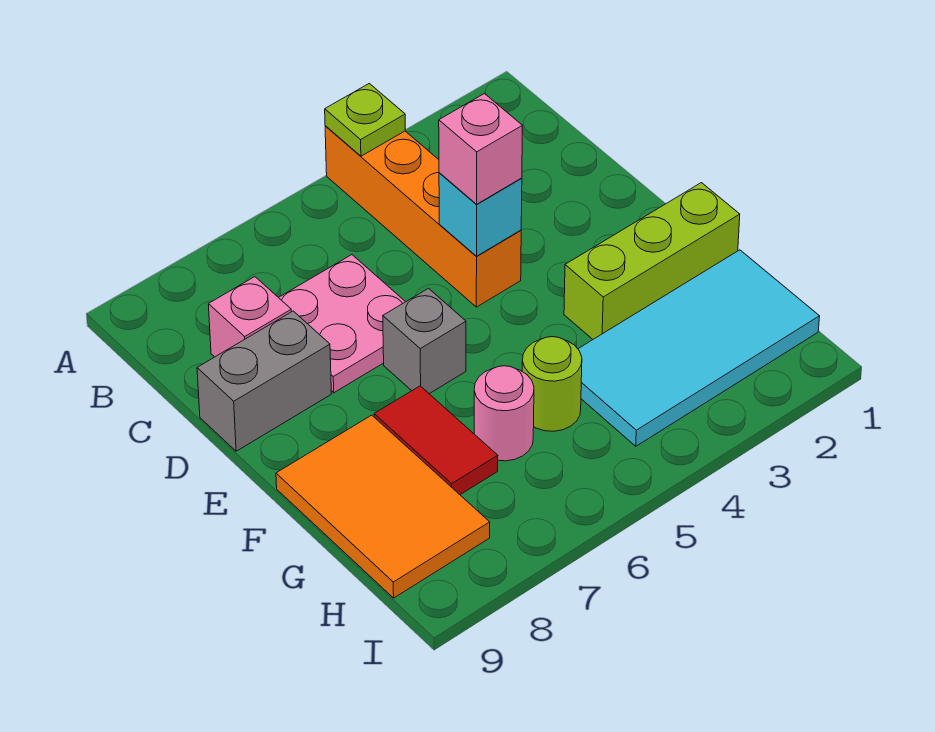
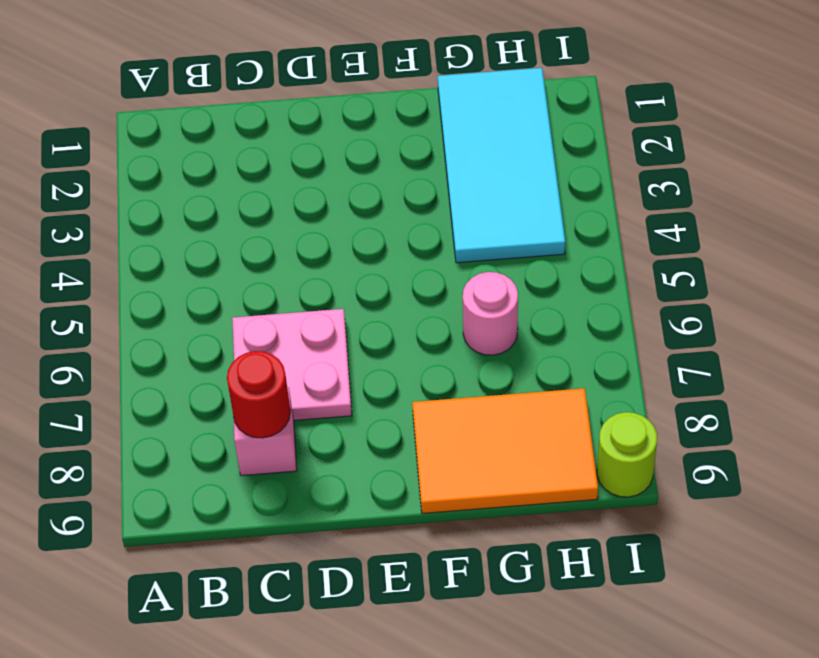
red 1x1 round brick [227,351,290,438] -> none
lime 1x1 round brick [597,412,657,497] -> lime 1x1 round brick moved to [522,337,582,431]
none -> orange 1x4 brick [325,126,521,307]
none -> grey 1x2 brick [197,311,331,451]
none -> grey 1x1 brick [383,288,466,394]

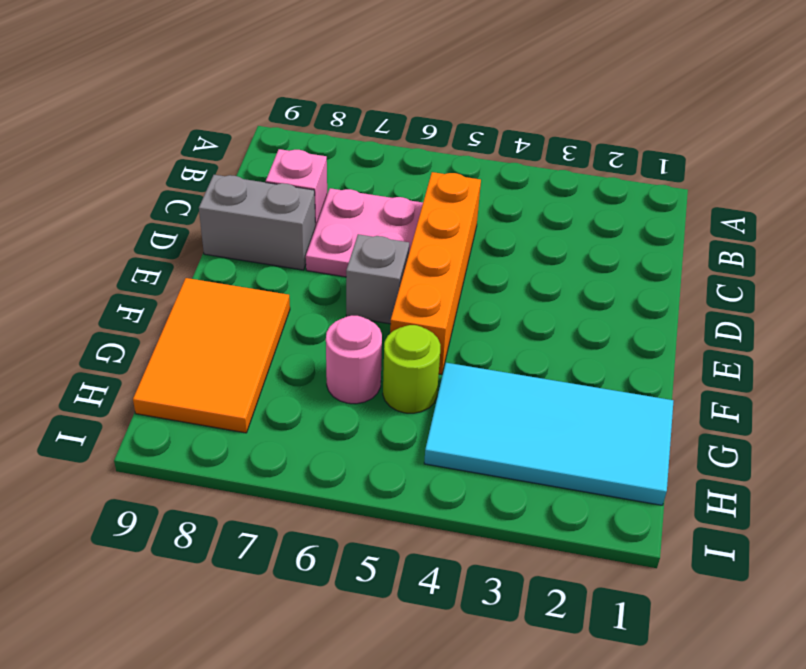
orange 1x4 brick [390,172,481,375] -> orange 1x4 brick moved to [325,126,521,307]
none -> lime 1x3 brick [564,183,740,339]
none -> red 1x2 tile [374,386,498,495]
none -> lime 1x1 plate [325,84,405,156]

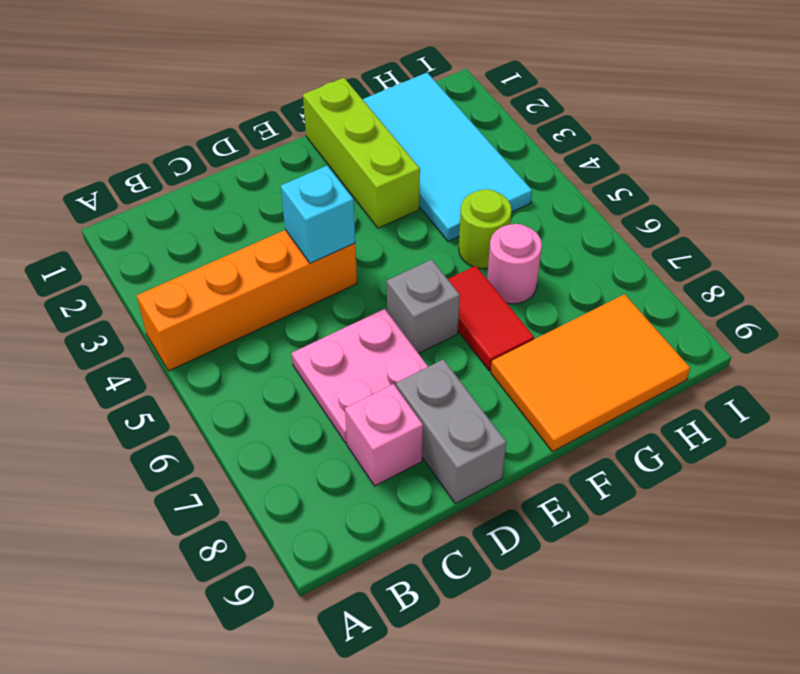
red 1x2 tile [448,266,534,371] -> red 1x2 tile turned to [374,386,498,495]
none -> lime 1x1 plate [325,84,405,156]
none -> pink 1x1 brick [439,94,522,204]

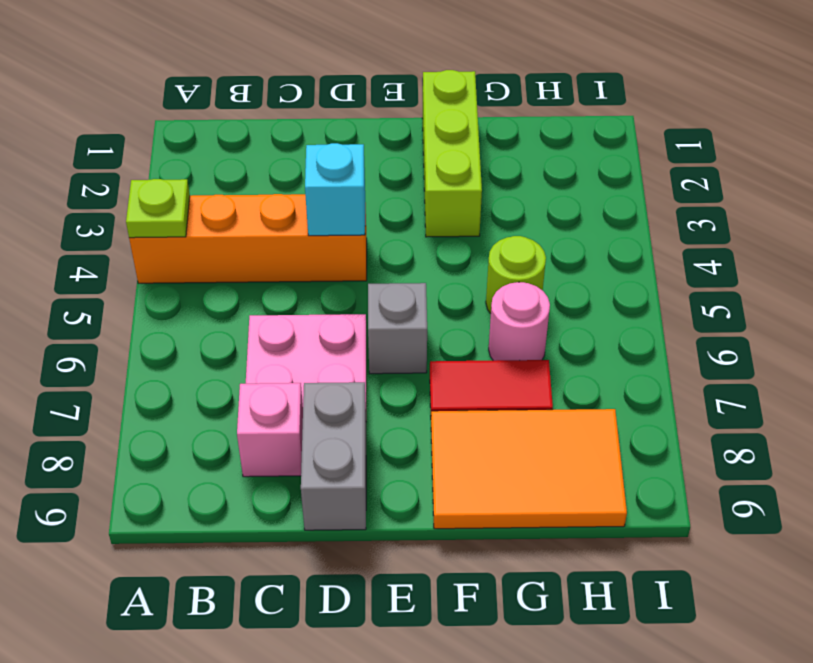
none -> cyan 2x4 tile [578,250,820,446]
none -> pink 1x1 brick [439,94,522,204]

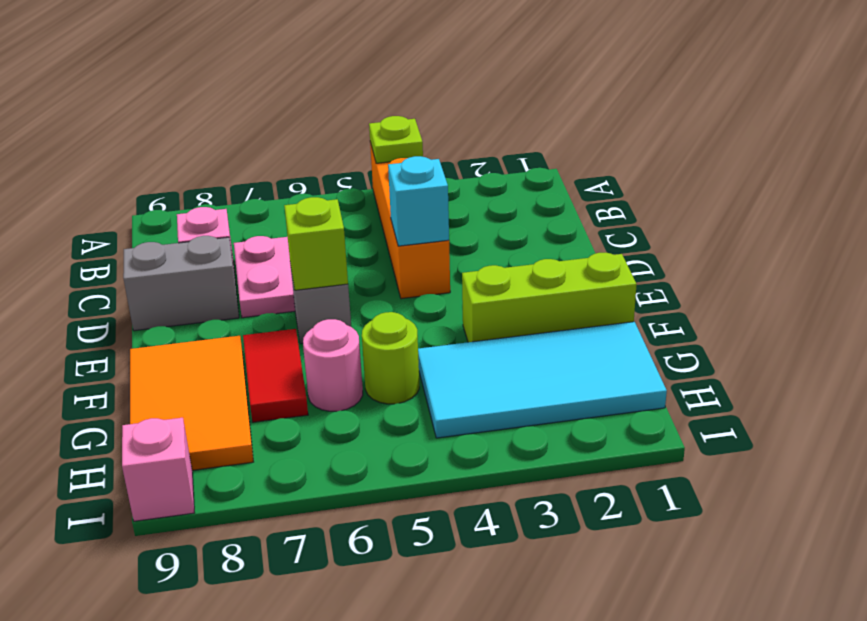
lime 1x1 brick [284,197,348,290] -> none
pink 1x1 brick [122,418,194,521] -> pink 1x1 brick moved to [439,94,522,204]

